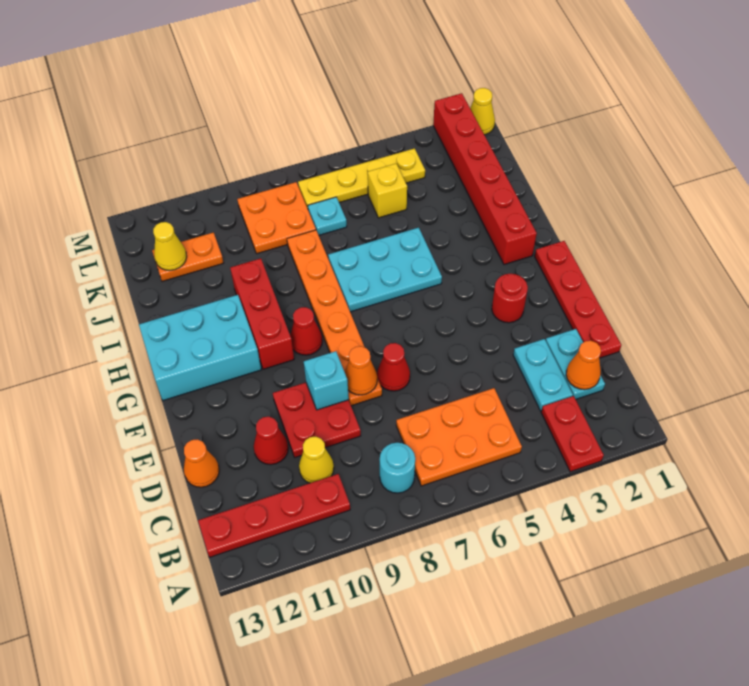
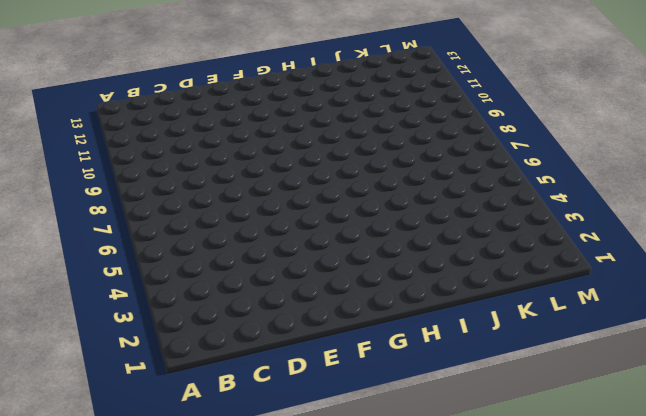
none -> red 1x2 plate [541,396,604,472]
none -> orange 2x3 plate [396,388,522,486]
none -> cyan 1x1 round brick [380,443,415,493]

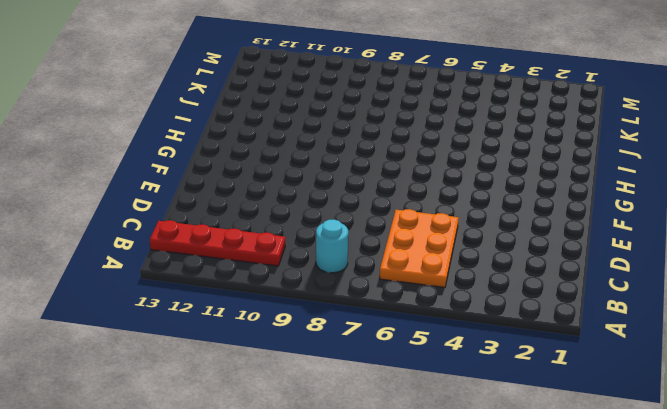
orange 2x3 plate [380,209,458,287] -> orange 2x3 plate turned to [396,388,522,486]
none -> red 1x2 plate [541,396,604,472]
none -> cyan 1x2 plate [546,329,605,399]
none -> cyan 1x2 plate [513,339,573,411]

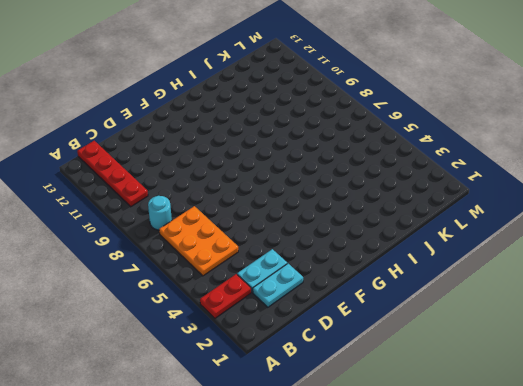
none -> yellow 1x1 cone [299,437,334,483]
none -> red 1x4 plate [535,241,621,358]
none -> red 2x2 plate [273,383,361,457]

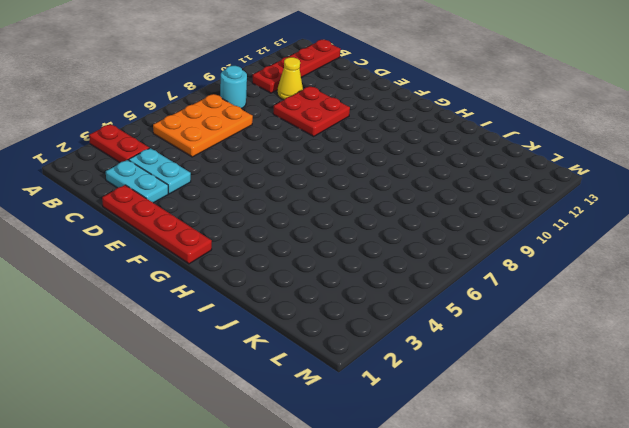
none -> red 1x1 cone [254,417,288,465]
none -> orange 1x1 cone [184,439,219,487]
none -> red 1x1 cone [377,343,410,391]

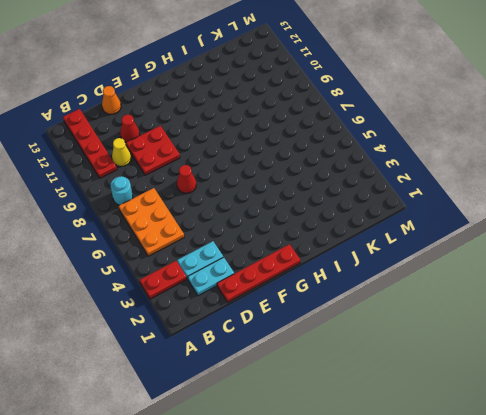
none -> orange 1x6 plate [287,230,382,406]
none -> red 1x1 round brick [492,274,528,323]
none -> red 1x1 cone [290,307,322,355]

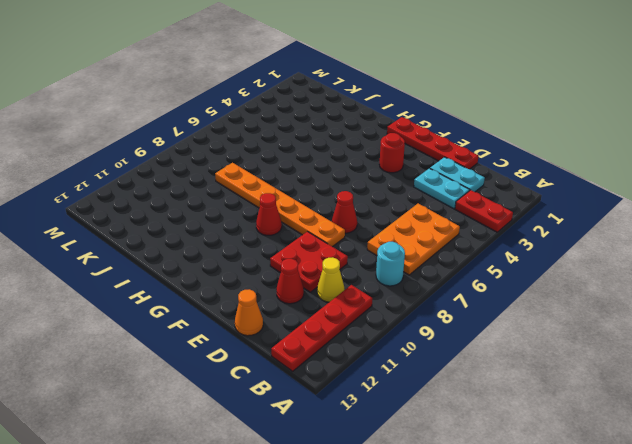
none -> red 1x3 brick [230,258,294,369]
none -> cyan 2x3 brick [139,295,261,401]
none -> red 1x6 brick [433,93,537,265]

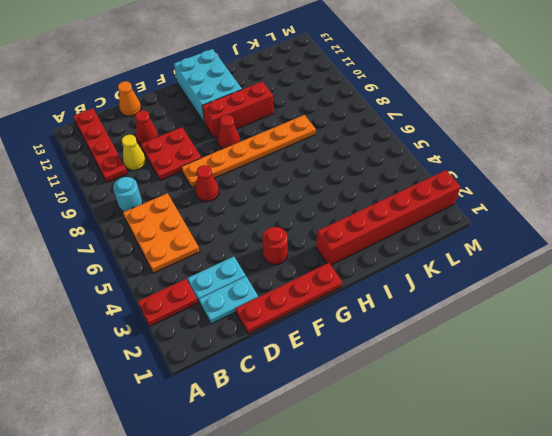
none -> cyan 2x3 plate [328,228,442,312]
none -> yellow 1x1 brick [368,164,407,218]
none -> cyan 1x1 plate [308,197,347,235]

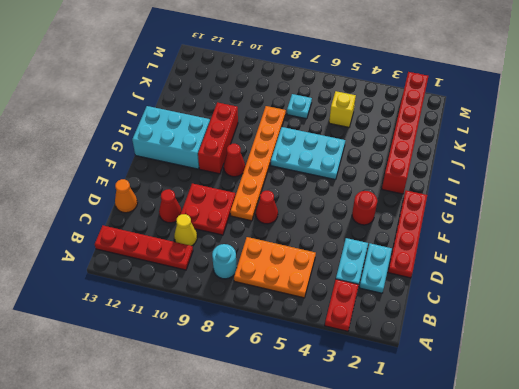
none -> orange 2x2 plate [237,182,316,254]
none -> orange 1x2 plate [152,233,223,281]
none -> yellow 1x4 plate [298,148,425,208]

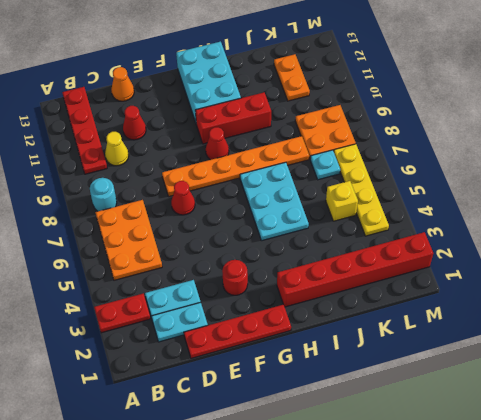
none -> red 2x2 plate [273,383,361,457]
none -> yellow 1x1 cone [470,88,495,135]
none -> orange 1x1 cone [566,341,601,390]

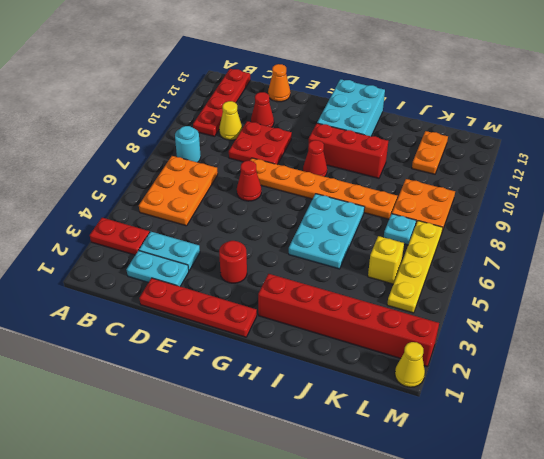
none -> orange 1x1 cone [566,341,601,390]
none -> orange 1x1 cone [345,346,377,395]
none -> cyan 1x1 brick [304,351,349,410]

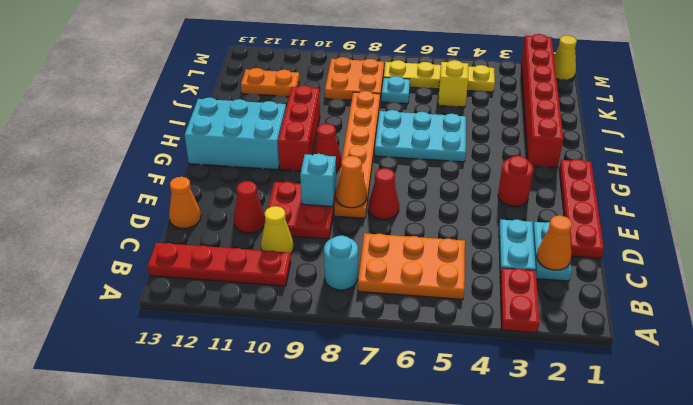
none -> yellow 1x1 cone [153,222,187,270]

